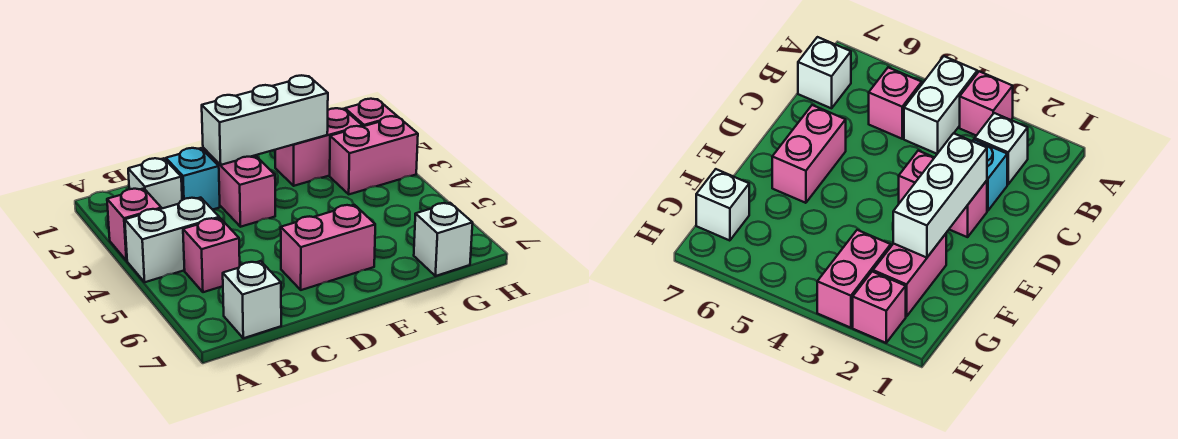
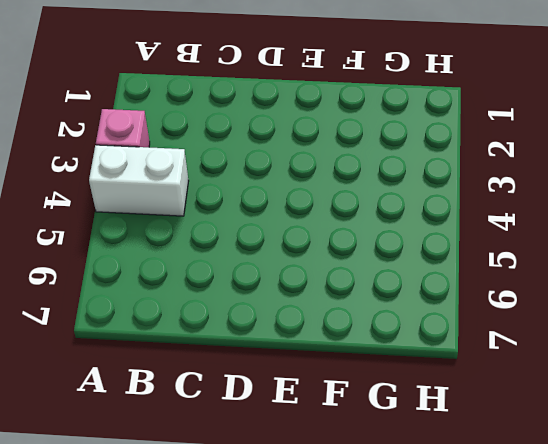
none -> white 1x1 brick [128,158,182,209]
none -> pink 1x1 brick [183,218,240,292]
none -> white 1x1 brick [223,261,281,338]

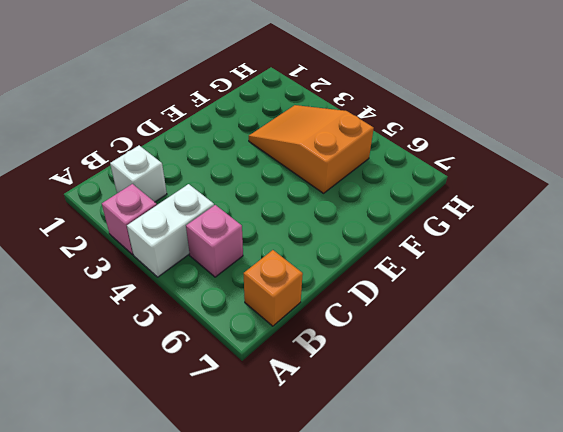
orange 1x1 brick [244,250,303,326] -> white 1x1 brick [223,261,281,338]
orange 2x3 slope [249,105,374,193] -> pink 1x2 brick [330,116,418,194]
none -> cyan 1x1 brick [166,148,220,209]
none -> pink 1x2 brick [203,148,275,227]
none -> pink 1x2 brick [281,205,375,290]

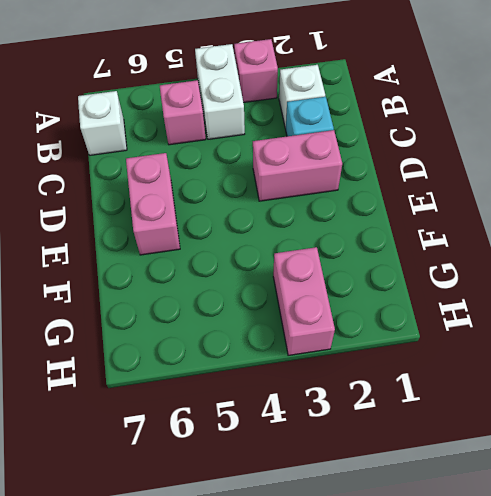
none -> pink 1x2 brick [275,108,362,186]
none -> white 1x1 brick [414,203,473,276]
none -> pink 1x1 brick [345,99,397,126]

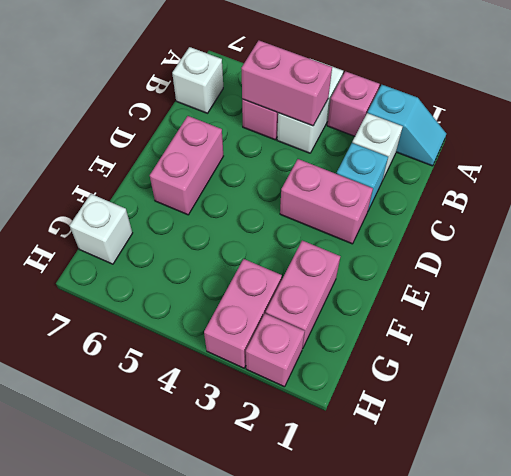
cyan 1x2 slope [368,85,446,166] -> none
pink 1x2 brick [241,40,332,126] -> none
none -> white 1x3 brick [202,75,328,165]

